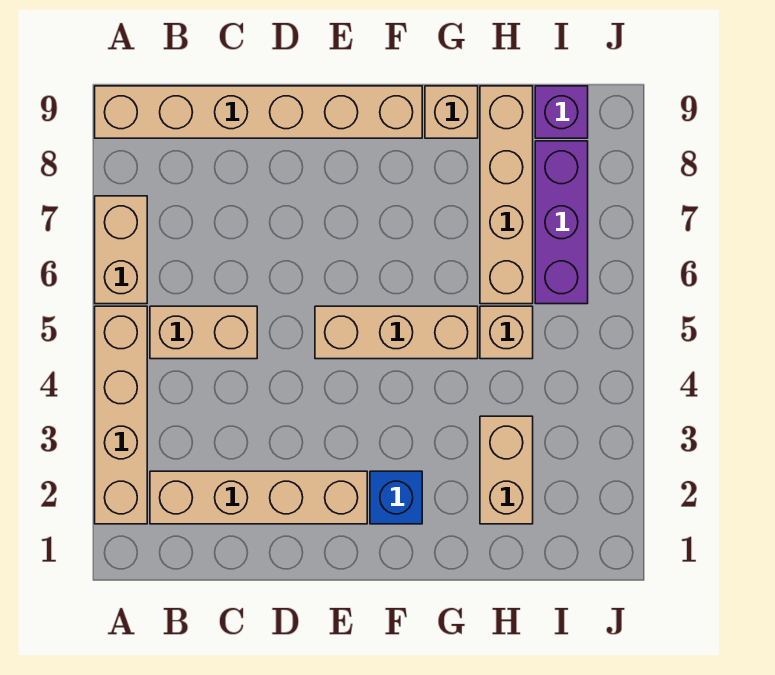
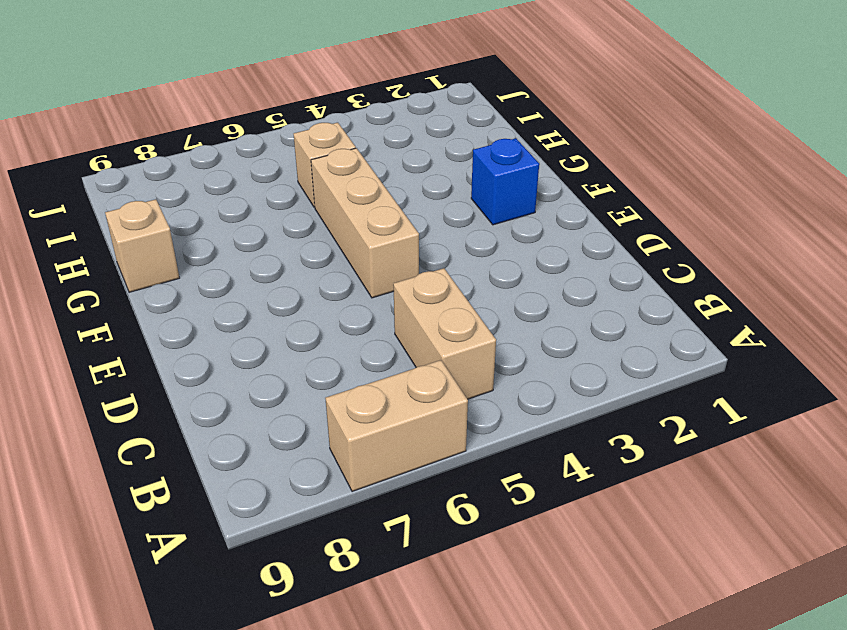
none -> tan 1x4 brick [95,306,147,524]
none -> tan 1x6 brick [95,86,422,138]
none -> tan 1x4 brick [150,471,367,524]

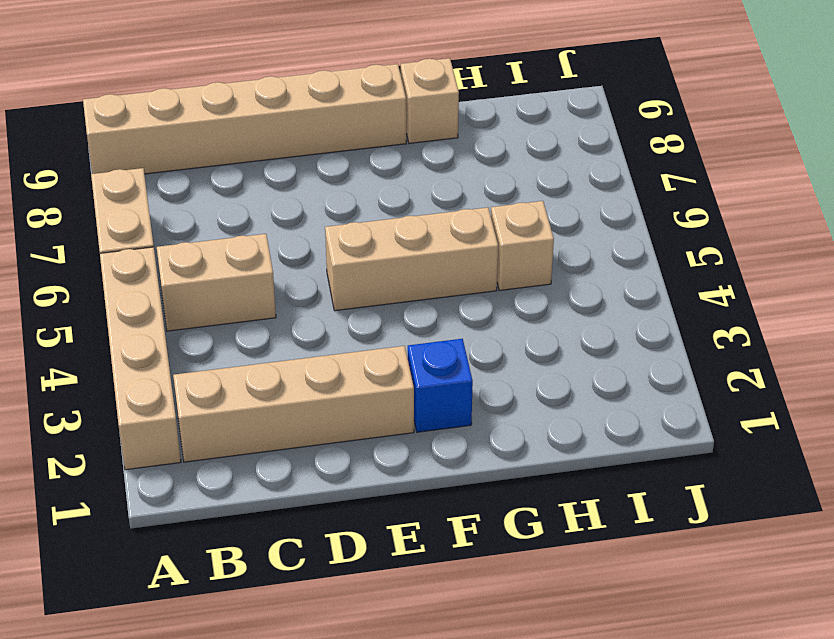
none -> tan 1x2 brick [480,416,533,524]
none -> tan 1x4 brick [480,86,533,304]
none -> purple 1x3 brick [535,141,588,304]

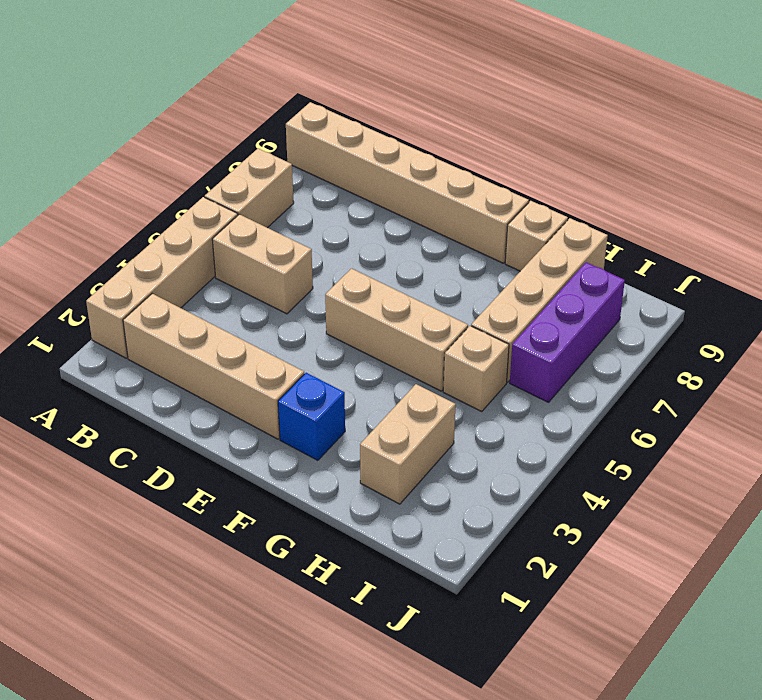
none -> purple 1x1 brick [535,86,588,138]

